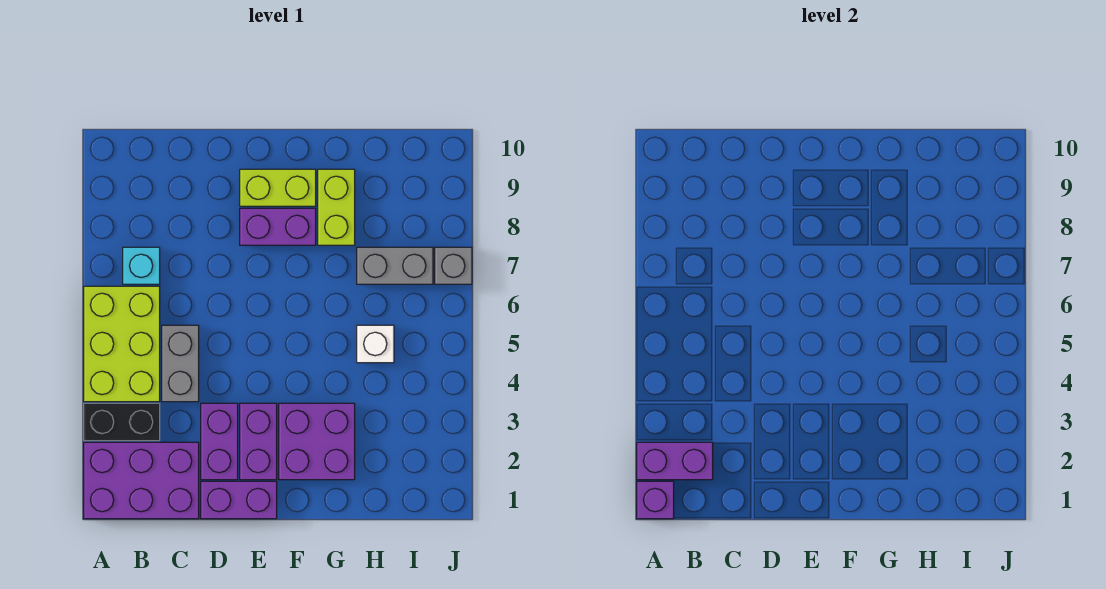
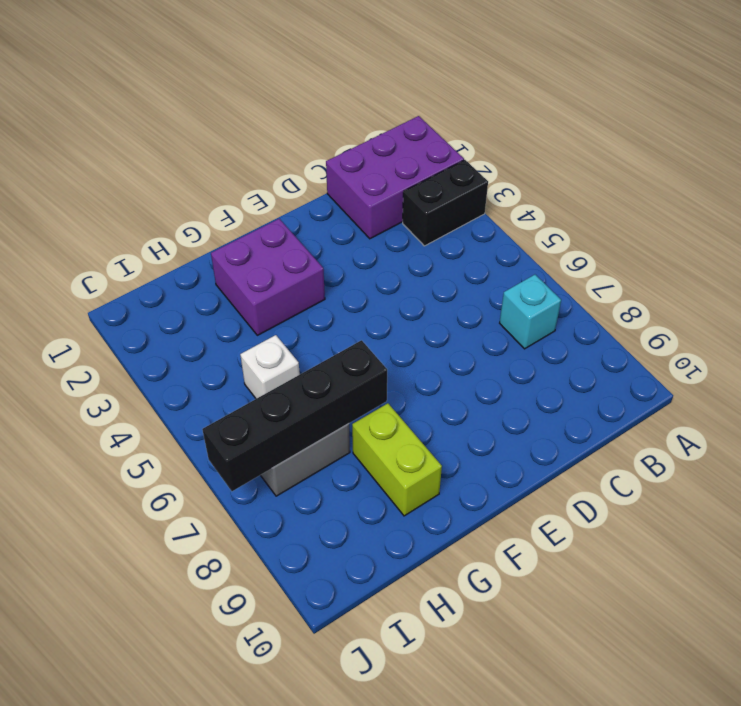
black 1x4 brick [202,340,387,491] -> none
none -> lime 2x3 brick [84,286,160,402]
none -> grey 1x2 brick [162,325,199,402]
none -> purple 1x2 brick [201,481,277,519]

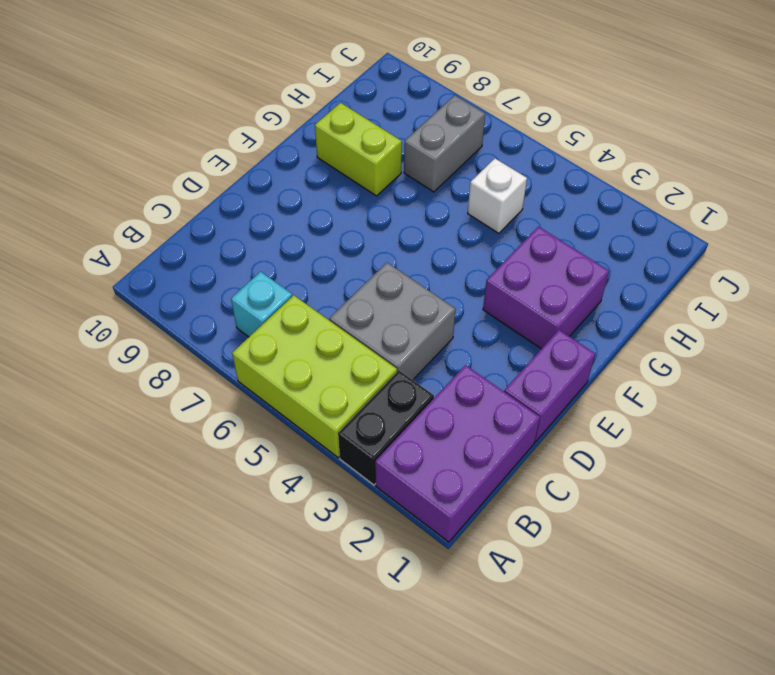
grey 2x2 brick [329,263,456,380] -> grey 1x2 brick [162,325,199,402]
none -> purple 1x2 brick [201,403,238,480]
none -> purple 1x2 brick [240,403,277,480]
none -> purple 1x2 brick [240,208,316,245]

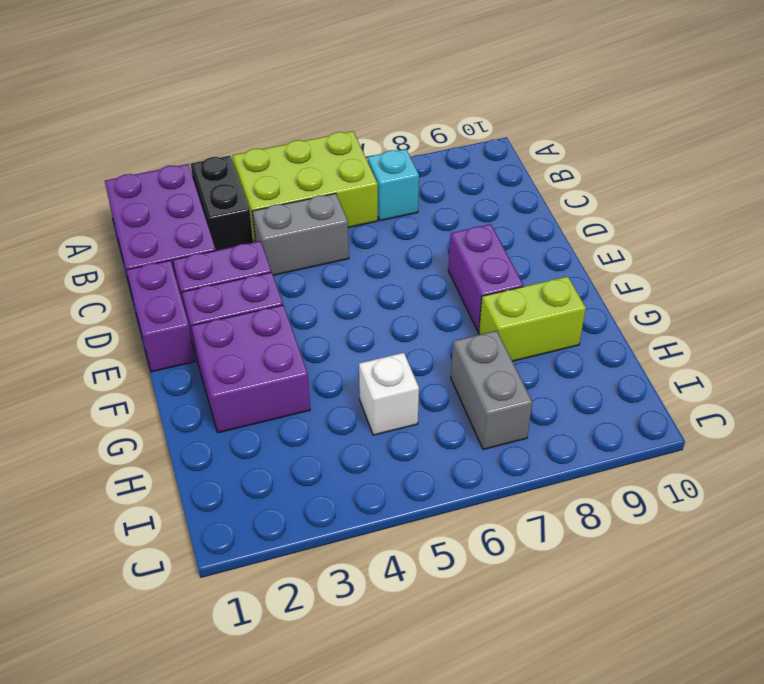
none -> lime 1x2 brick [240,169,316,206]
none -> grey 1x1 brick [435,247,472,284]
none -> purple 1x1 brick [637,481,674,519]

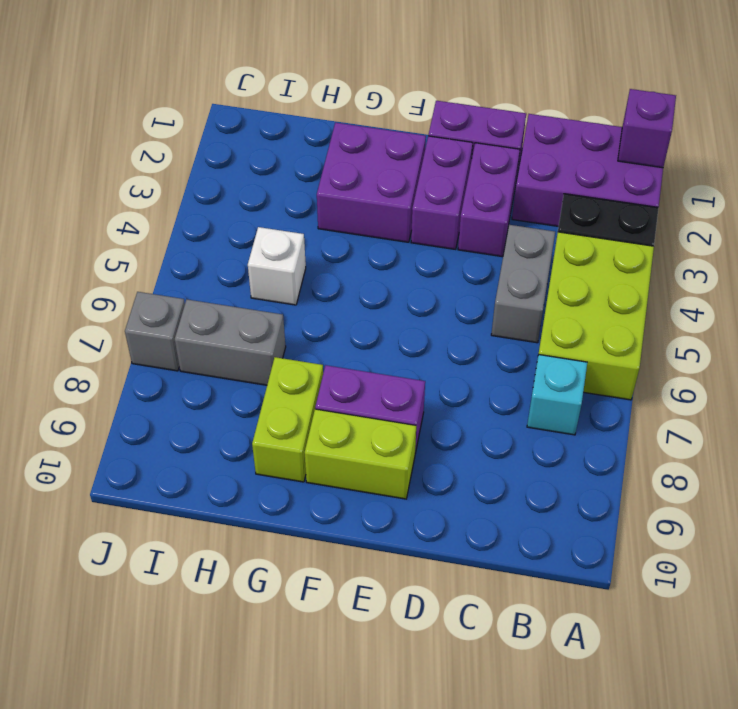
none -> purple 1x2 brick [637,442,713,480]

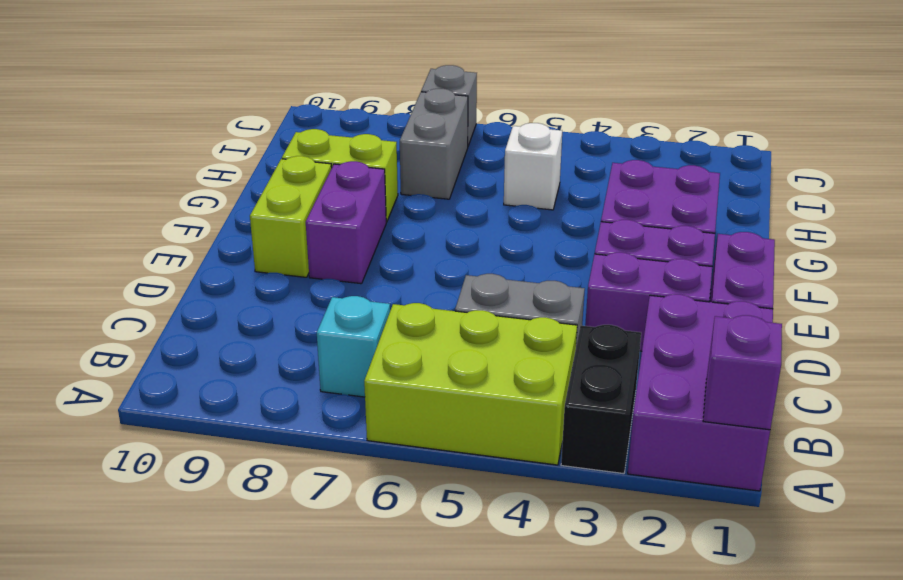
none -> purple 1x2 brick [637,442,713,480]

